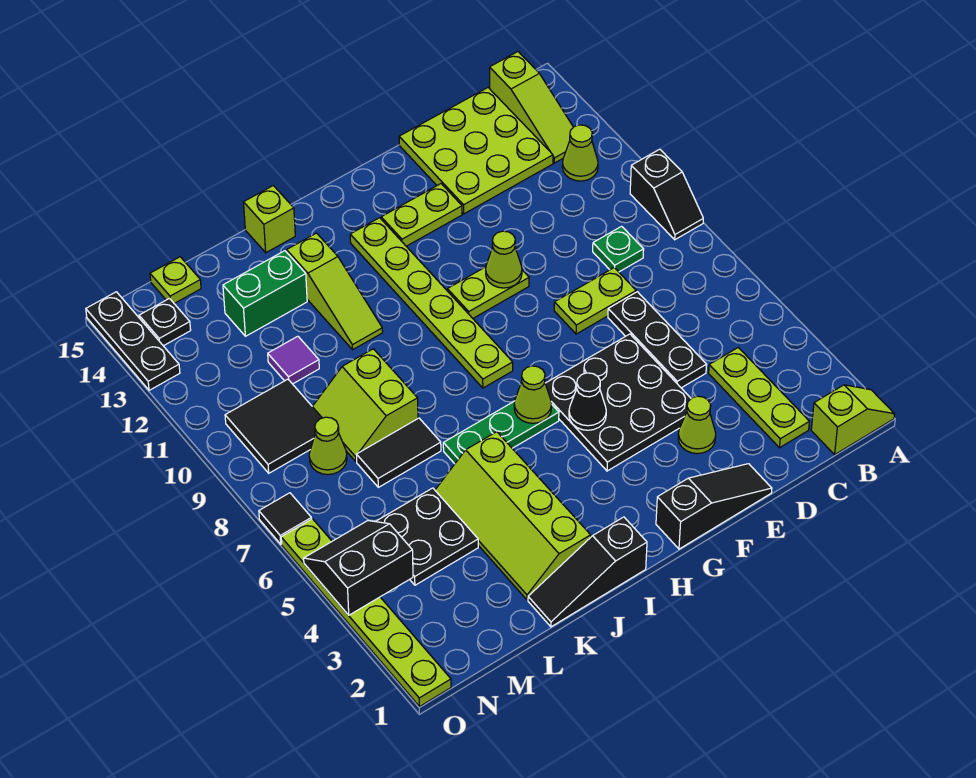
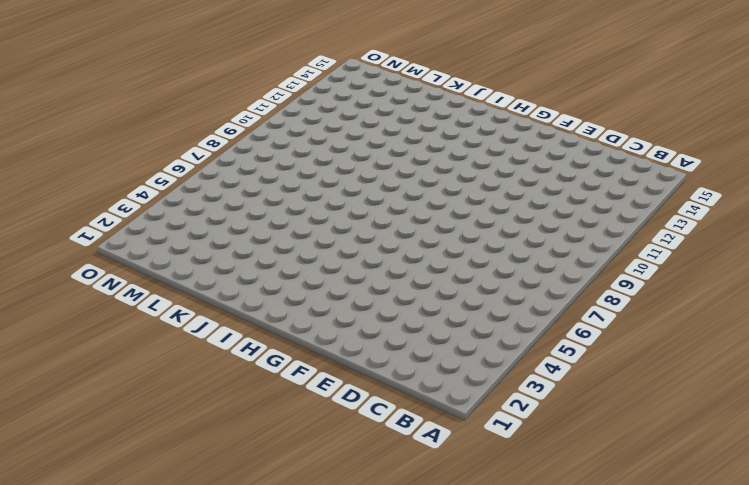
none -> lime 1x2 slope [811,385,895,455]
none -> black 1x2 slope [630,149,703,240]
none -> lime 1x1 cone [562,125,598,181]
none -> lime 1x3 slope [490,52,573,163]

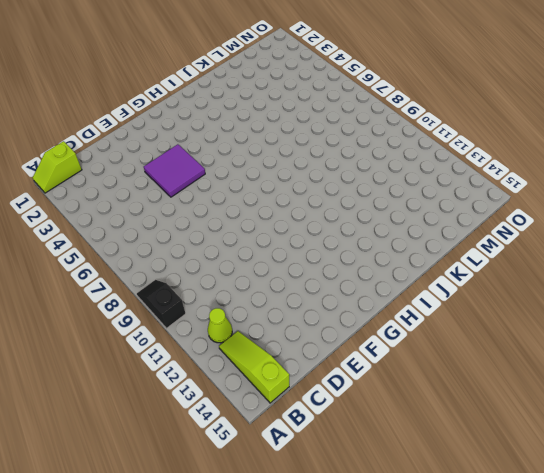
purple 2x2 tile [144,144,205,197] -> black 3x3 plate [545,334,691,471]
none -> lime 1x3 plate [709,348,809,448]
none -> green 1x1 plate [593,226,644,272]
none -> lime 3x3 plate [399,88,553,214]
none -> black 1x3 plate [608,292,707,388]

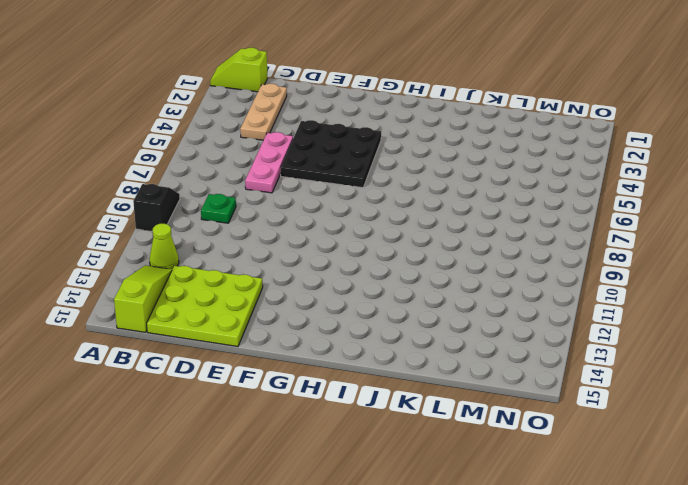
tan 1x3 plate [240,84,287,140] -> lime 1x3 plate [709,348,809,448]
pink 1x3 plate [245,132,293,193] -> black 1x3 plate [608,292,707,388]
none -> lime 1x2 plate [554,268,636,334]
none -> black 1x3 slope [656,464,772,549]
none -> lime 1x1 cone [678,396,716,454]
none -> lime 1x2 plate [447,267,529,318]

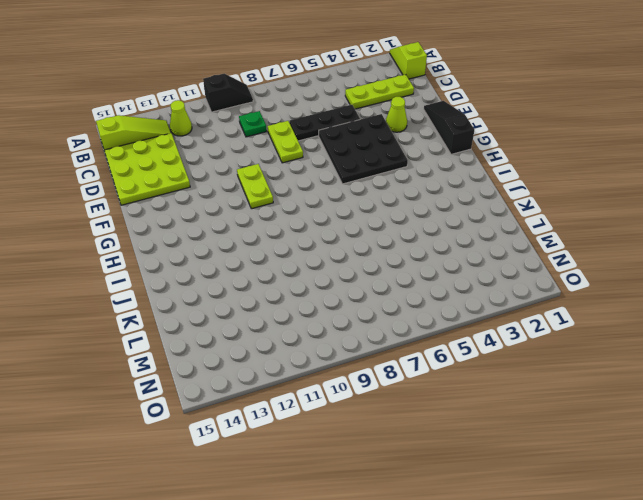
none -> lime 1x2 plate [381,184,462,246]
none -> green 1x3 plate [443,401,559,464]
none -> lime 1x6 plate [350,218,513,388]
none -> black 1x3 slope [528,517,647,627]

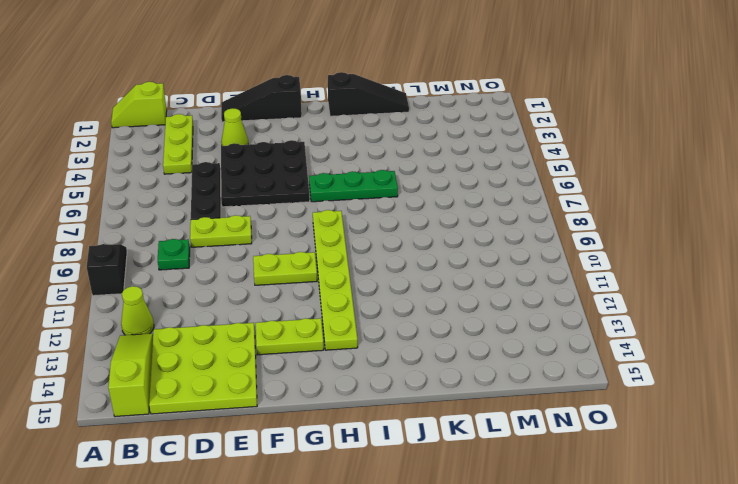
none -> lime 2x4 slope [435,432,591,600]
none -> lime 1x3 slope [287,233,383,350]
none -> lime 1x1 brick [244,186,295,253]
none -> black 1x2 tile [357,418,441,487]

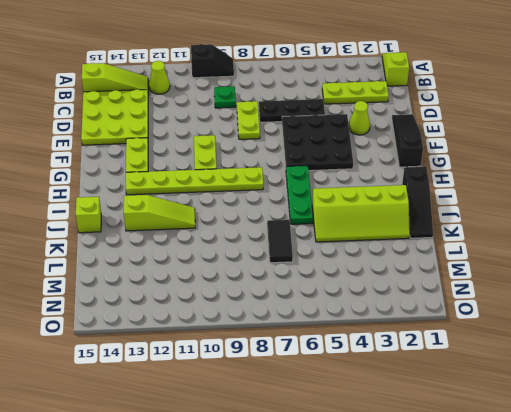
none -> lime 2x2 slope [312,349,418,462]
none -> green 1x2 brick [223,251,307,336]
none -> black 2x2 plate [376,488,478,585]
none -> purple 1x1 tile [268,336,319,384]

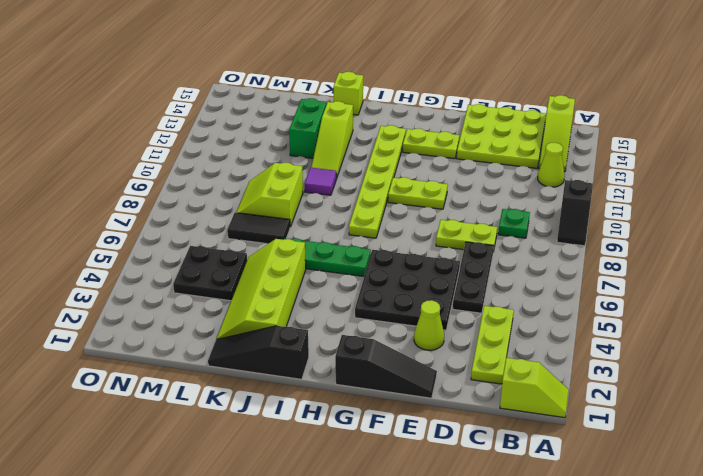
purple 1x1 tile [305,168,337,195] -> purple 1x1 tile moved to [268,336,319,384]
green 1x2 brick [289,98,326,158] -> green 1x2 brick turned to [223,251,307,336]
none -> lime 1x1 cone [309,417,347,475]
none -> black 2x2 tile [225,379,322,473]
none -> lime 1x1 plate [150,257,201,303]
none -> black 1x1 plate [139,298,191,346]

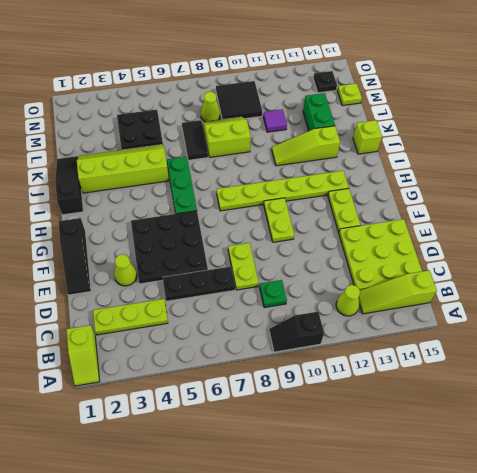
none -> lime 1x6 plate [281,519,451,707]
none -> black 1x1 tile [259,493,312,544]
none -> black 1x3 plate [86,292,180,390]
none -> lime 1x1 cone [486,231,522,288]

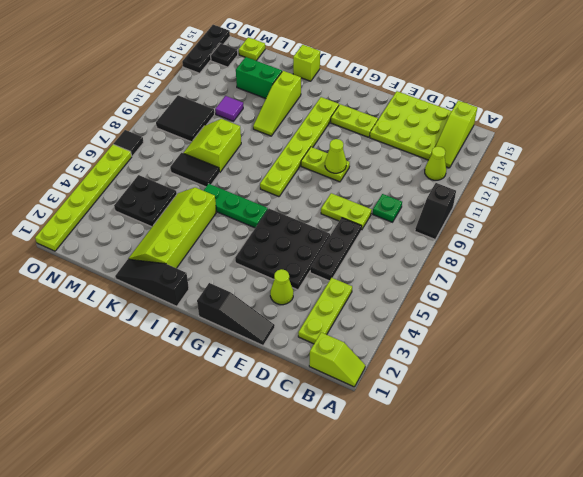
none -> lime 1x1 cone [309,417,347,475]
none -> black 1x1 cone [569,373,606,430]
none -> lime 1x1 cone [514,366,552,423]
none -> black 2x2 slope [304,521,413,615]

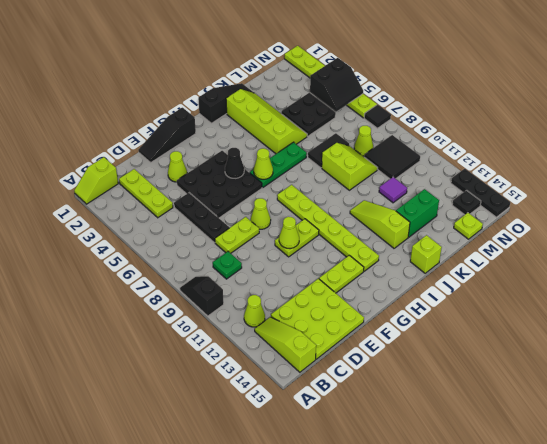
lime 1x1 cone [251,198,271,229] -> none

